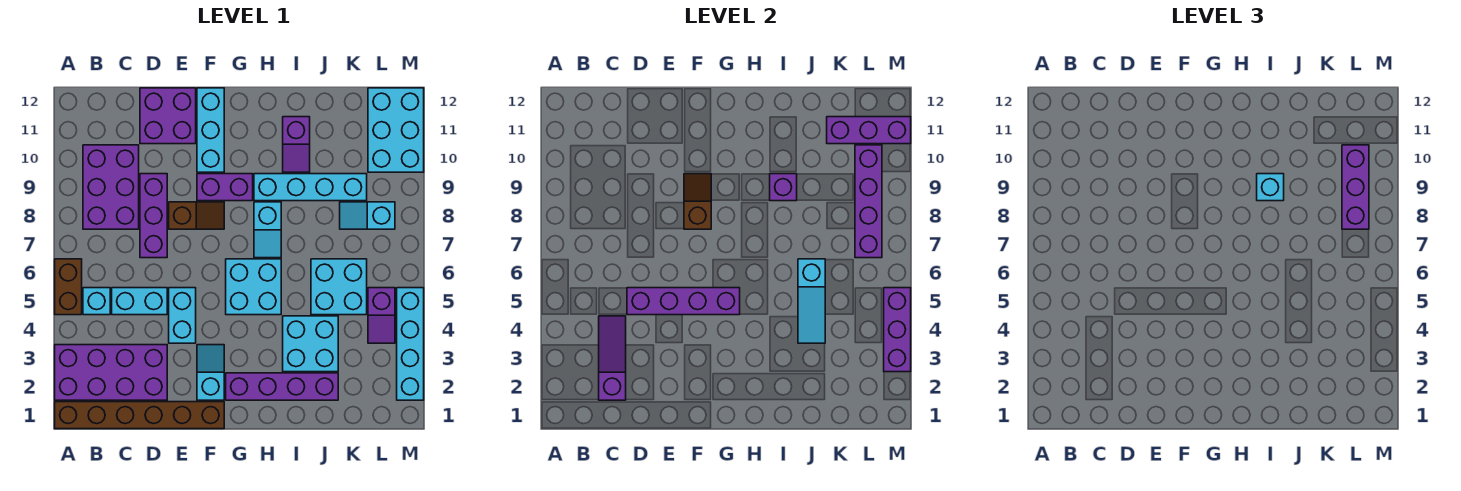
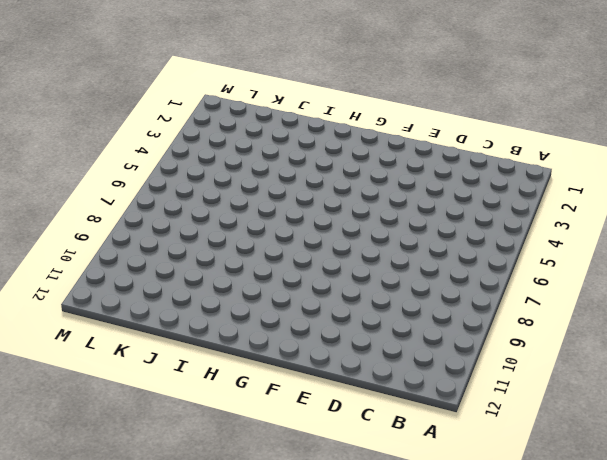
none -> brown 1x6 brick [55,402,224,429]
none -> purple 2x4 brick [55,345,167,400]
none -> brown 1x2 brick [55,259,82,315]
none -> cyan 1x1 brick [83,288,110,315]

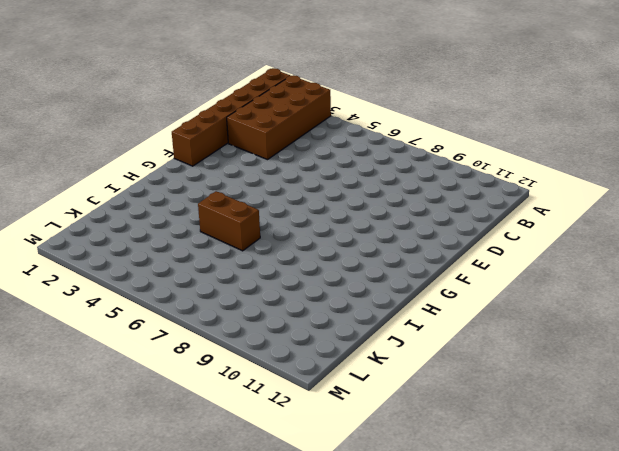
brown 2x4 brick [227,75,331,160] -> purple 2x4 brick [55,345,167,400]
brown 1x2 brick [198,191,260,251] -> brown 1x2 brick moved to [55,259,82,315]
none -> cyan 1x1 brick [83,288,110,315]
none -> purple 2x3 brick [83,145,139,229]
none -> cyan 1x2 brick [112,288,167,315]
none -> purple 1x3 brick [140,174,167,258]

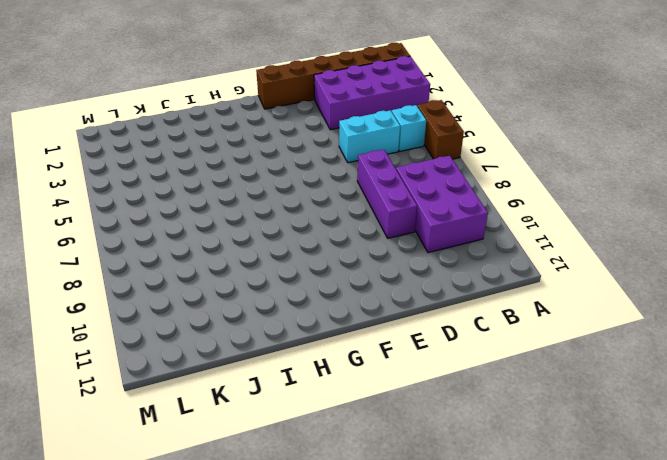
none -> purple 2x2 brick [140,88,196,144]
none -> cyan 1x2 brick [169,288,196,343]
none -> brown 1x2 slope [169,202,224,229]
none -> cyan 1x2 slope [197,345,224,400]

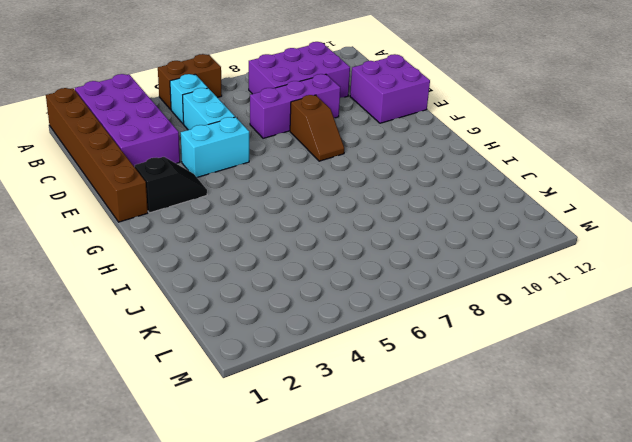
black 1x2 slope [135,157,207,213] -> cyan 1x2 slope [197,345,224,400]
none -> purple 1x2 brick [197,174,253,201]
none -> cyan 1x3 brick [197,88,224,172]
none -> purple 1x4 brick [226,373,338,400]
none -> cyan 2x2 brick [226,259,281,315]

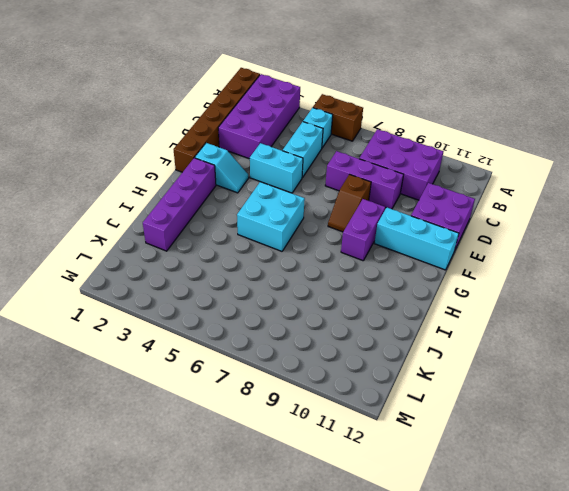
none -> cyan 1x2 slope [254,202,281,258]
none -> cyan 1x4 brick [254,174,367,201]
none -> cyan 2x2 brick [283,316,338,372]
none -> purple 1x2 slope [283,117,310,172]

